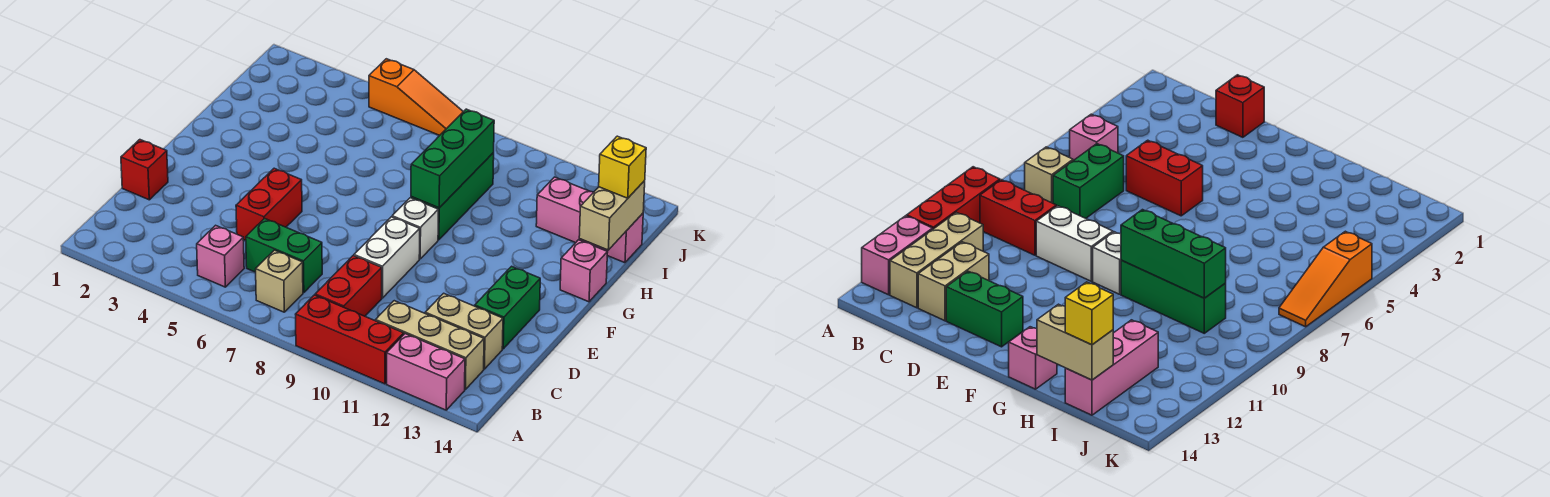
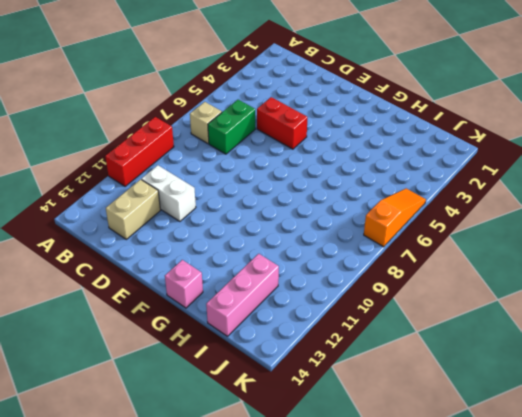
white 1x2 brick [142,165,196,221] -> white 1x2 brick moved to [354,217,420,298]
orange 1x3 slope [364,188,426,247] -> orange 1x3 slope turned to [369,59,463,135]
none -> pink 1x2 brick [387,334,465,410]
none -> pink 1x1 brick [197,225,244,287]
none -> red 1x2 brick [315,256,382,316]

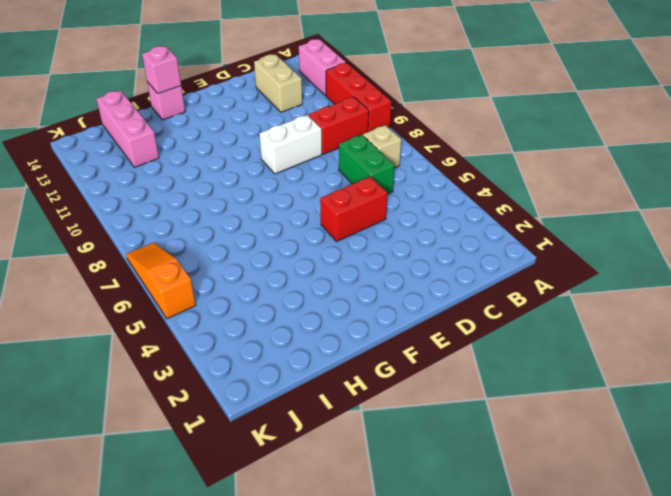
pink 1x1 brick [142,46,181,93] -> pink 1x1 brick moved to [197,225,244,287]
none -> tan 1x3 brick [376,301,484,390]
none -> red 1x1 brick [121,140,168,200]
none -> green 1x2 brick [475,266,540,349]

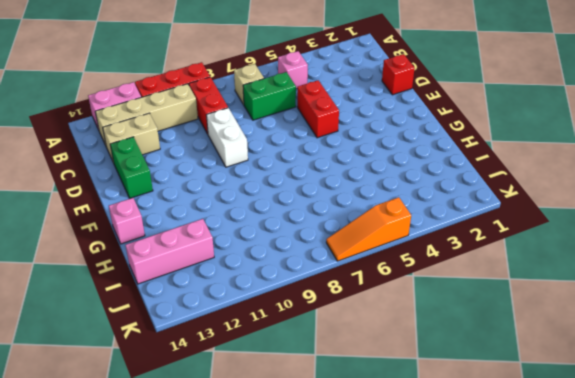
tan 1x4 brick [95,84,198,145] -> tan 1x3 brick [376,301,484,390]
none -> white 1x1 brick [392,198,438,259]
none -> green 1x3 brick [411,153,494,240]
none -> green 1x3 brick [411,109,494,208]

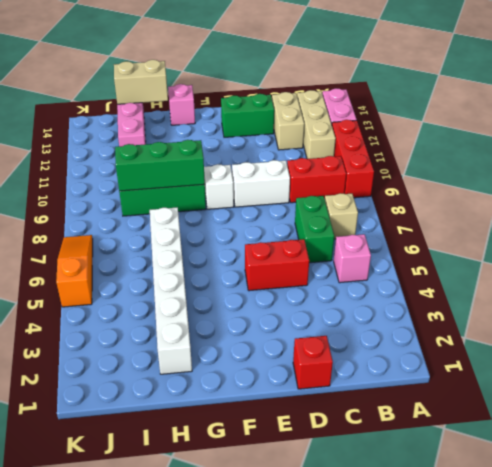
white 1x6 brick [150,207,192,374] -> none
none -> yellow 1x1 brick [599,136,646,198]

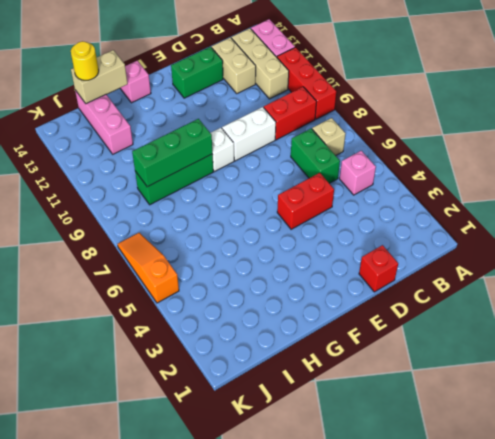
yellow 1x1 round brick [71,41,99,80] -> yellow 1x1 brick [599,136,646,198]

